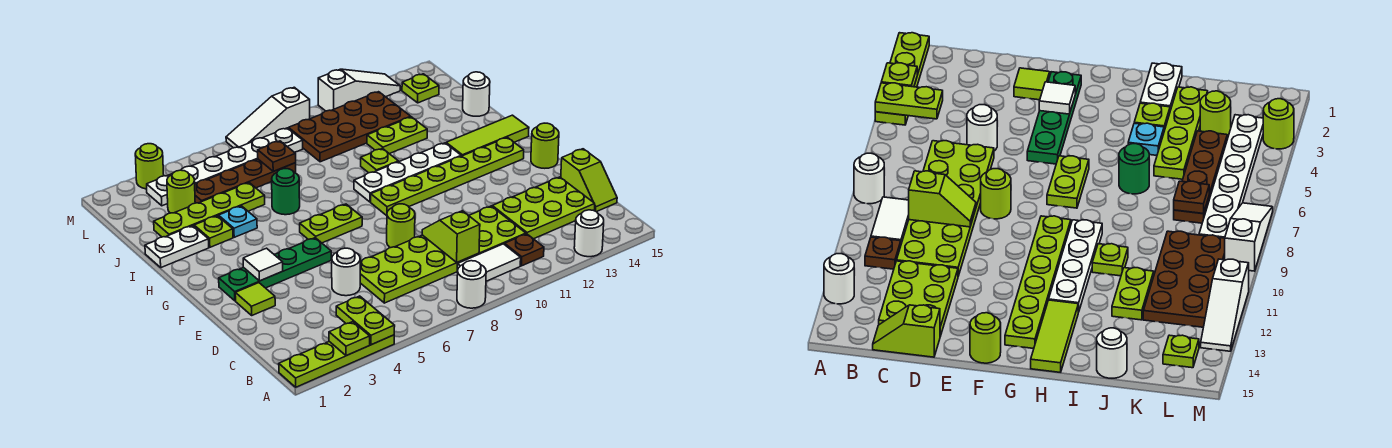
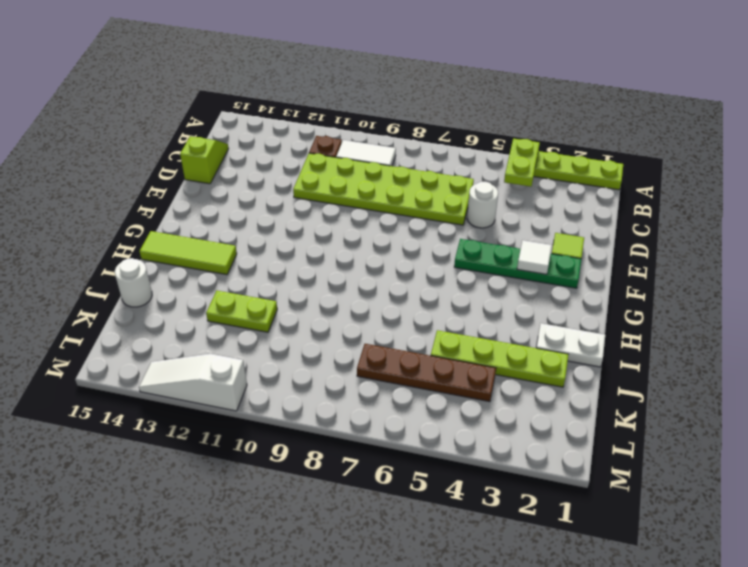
none -> white 1x1 round brick [457,261,486,308]
none -> white 1x1 round brick [574,210,604,257]
none -> lime 2x3 plate [492,177,595,239]
none -> lime 1x1 round brick [387,204,415,248]

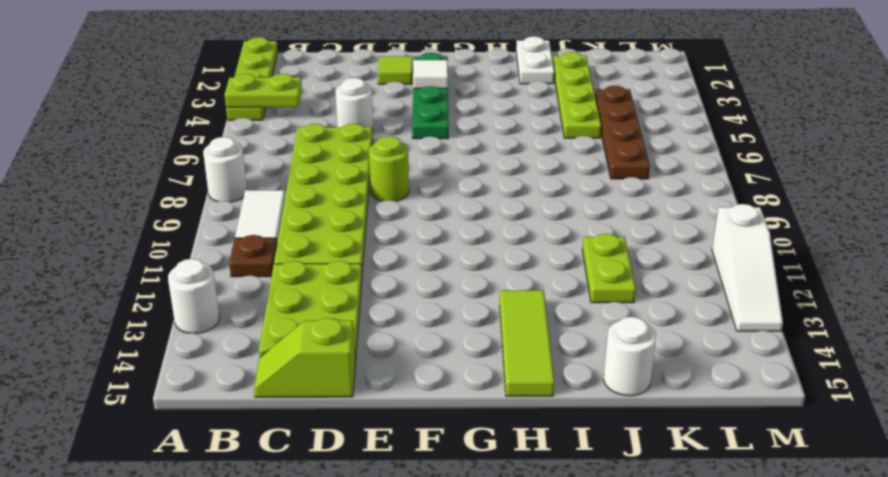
none -> lime 1x1 round brick [531,123,559,168]
none -> lime 1x2 plate [300,204,362,243]
none -> lime 1x6 plate [371,137,524,216]
none -> white 1x4 plate [354,143,461,202]

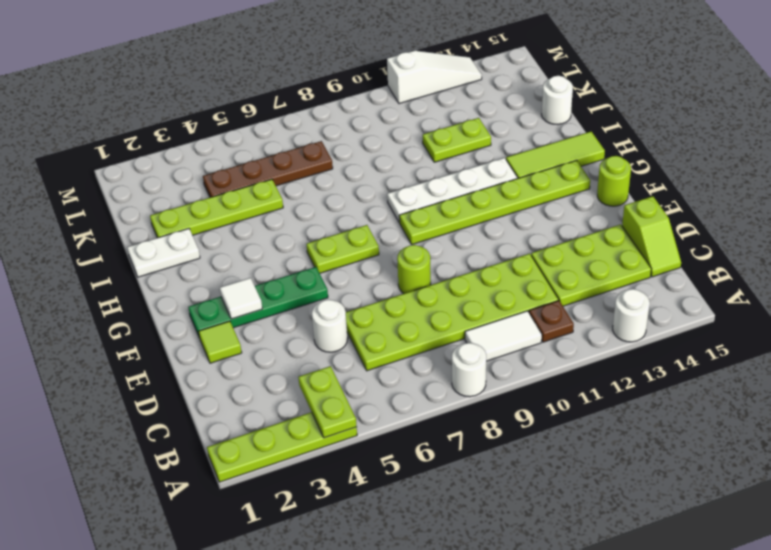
none -> lime 1x1 plate [194,216,233,247]
none -> cyan 1x1 plate [219,206,257,237]
none -> green 1x1 round brick [272,169,300,215]
none -> lime 1x1 plate [361,149,398,173]

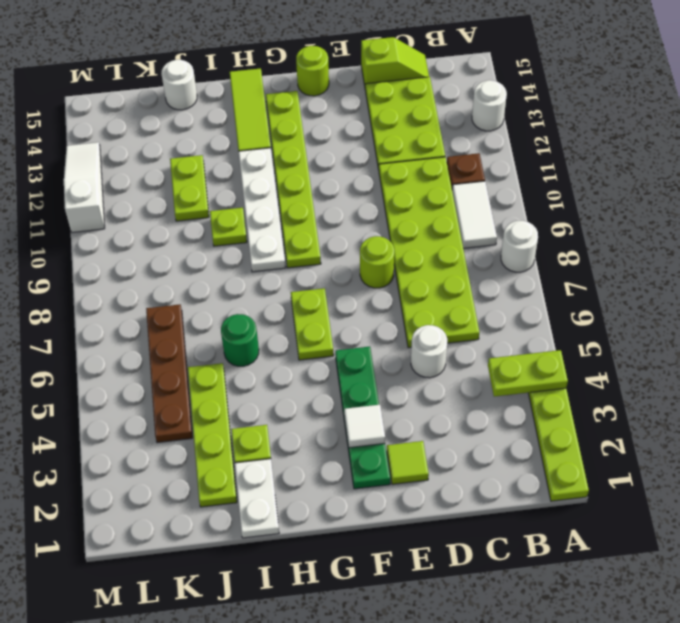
none -> cyan 1x1 plate [219,206,257,237]
none -> lime 1x1 round brick [167,170,195,213]
none -> brown 2x4 plate [289,92,411,162]
none -> white 1x6 plate [147,128,303,206]

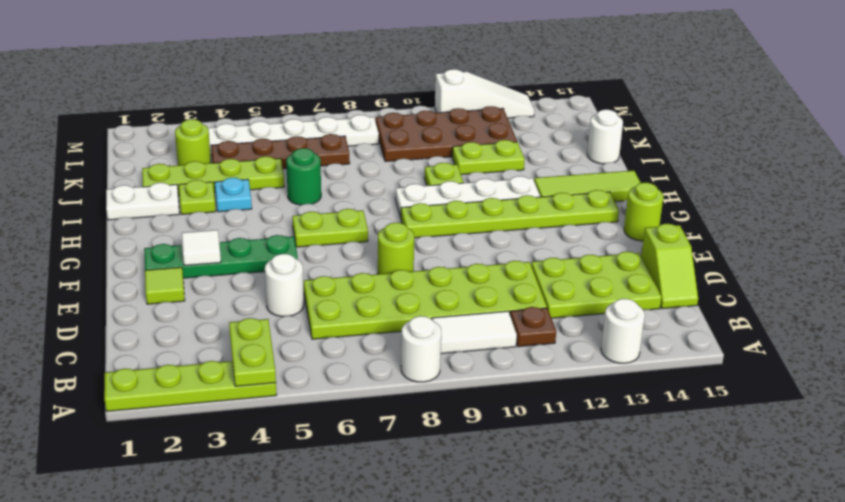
none -> lime 1x1 plate [402,74,439,103]
none -> lime 1x1 round brick [135,144,164,189]
none -> white 1x3 slope [226,87,310,148]
none -> lime 1x1 plate [329,322,370,356]

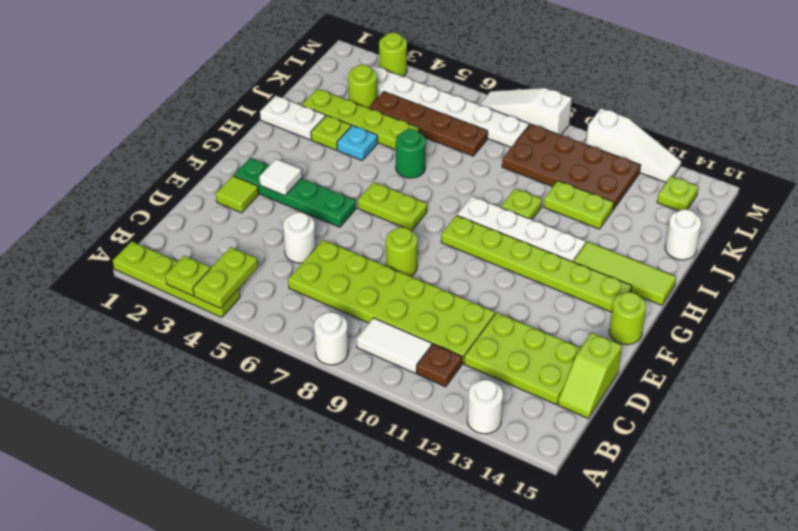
none -> lime 1x2 slope [422,211,480,263]
none -> brown 1x1 plate [258,141,296,171]

